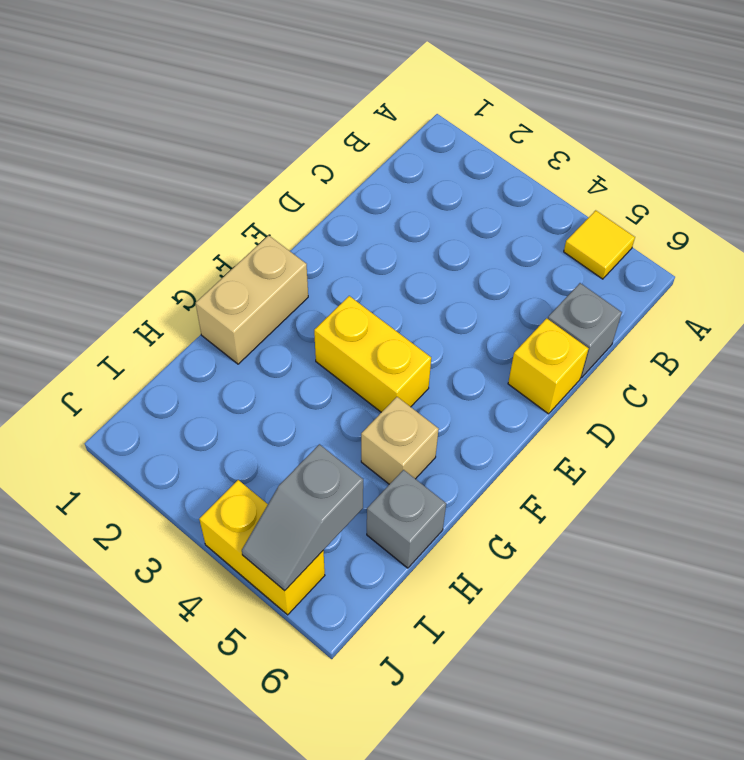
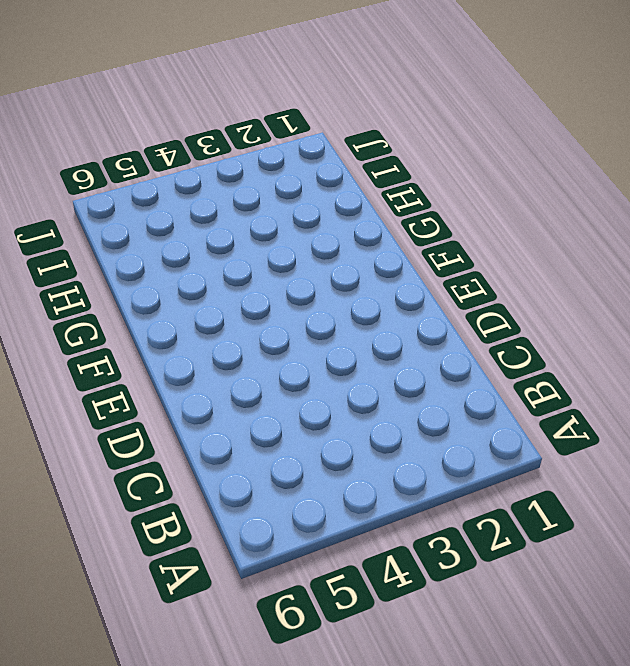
none -> yellow 1x1 tile [564,210,635,279]
none -> grey 1x1 brick [548,283,622,378]

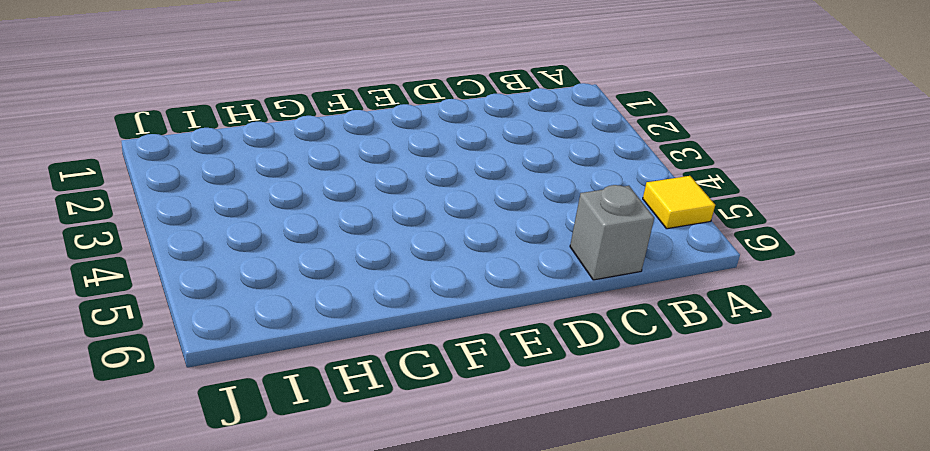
none -> yellow 1x1 brick [508,318,589,414]
none -> tan 1x2 brick [196,235,308,364]

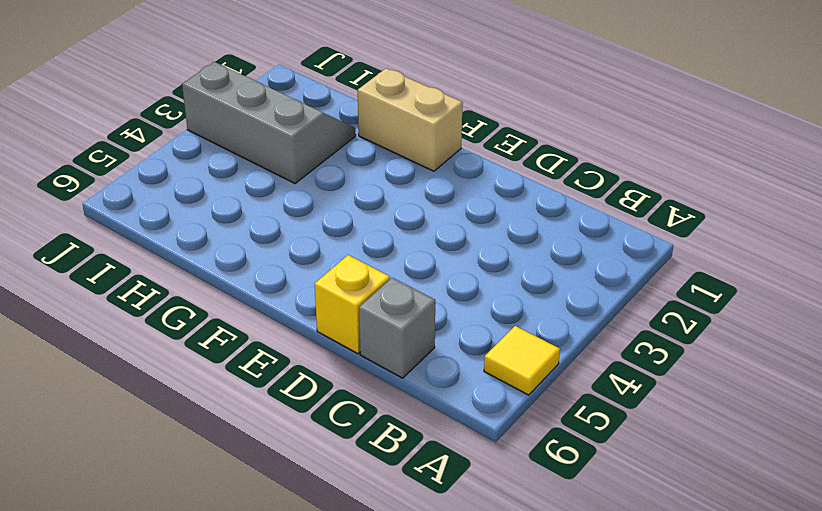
grey 2x3 slope [182,62,356,183] -> none
none -> yellow 1x2 brick [314,296,431,412]
none -> tan 1x1 brick [361,397,439,484]

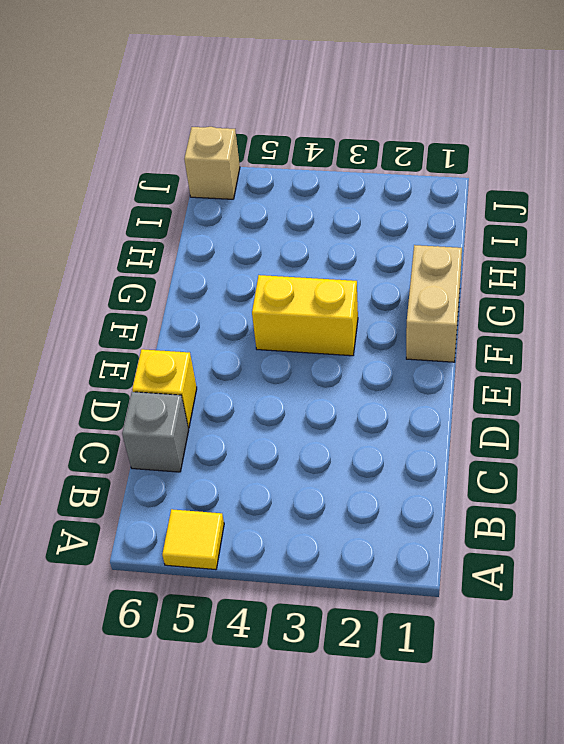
tan 1x1 brick [184,127,240,199] -> tan 1x1 brick moved to [361,397,439,484]
none -> grey 1x1 brick [367,470,446,568]
none -> yellow 1x2 brick [199,480,325,615]

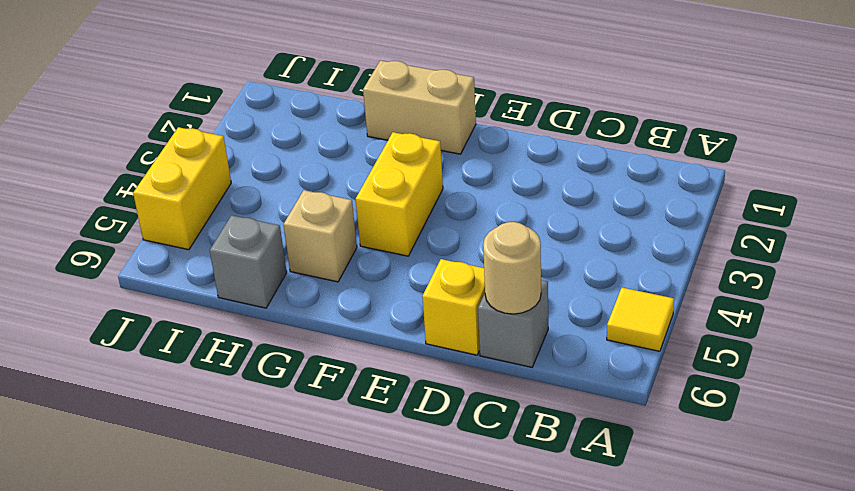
tan 1x1 round brick [483,222,541,314] -> none
none -> grey 1x2 slope [242,444,363,591]

